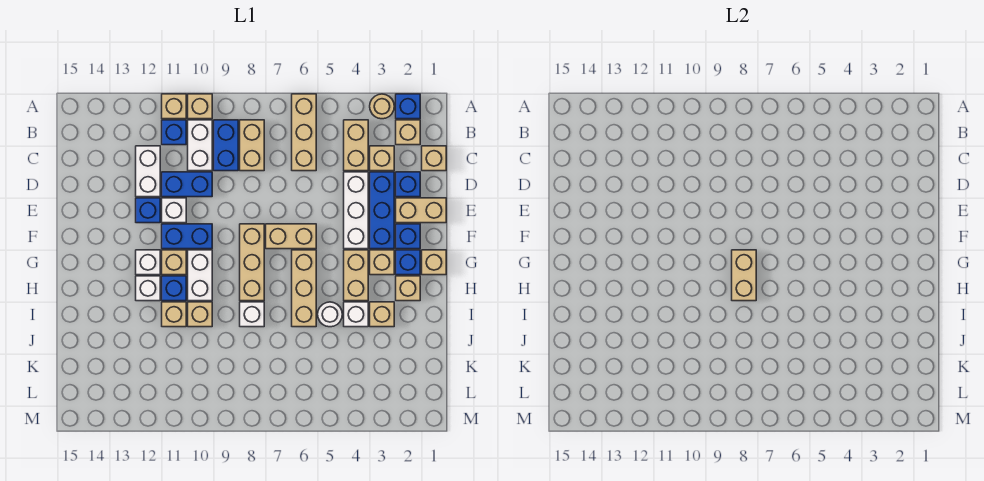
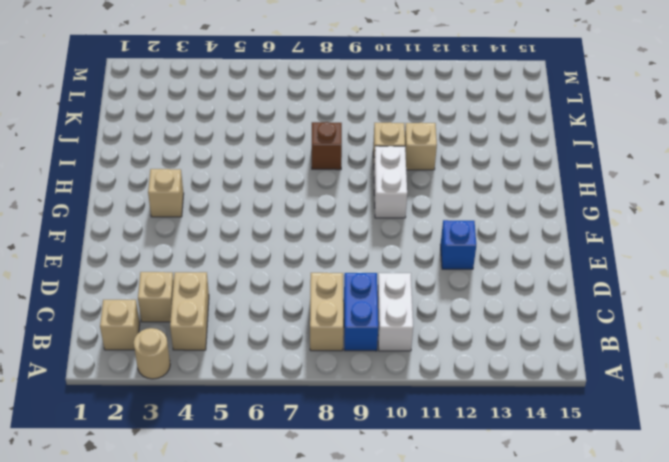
brown 1x1 brick [312,122,342,170] -> white 1x1 brick [240,302,264,327]
none -> blue 1x1 brick [396,94,420,119]
none -> tan 1x3 brick [292,94,316,171]
none -> tan 1x1 brick [188,94,212,119]
none -> tan 1x1 brick [162,94,186,119]

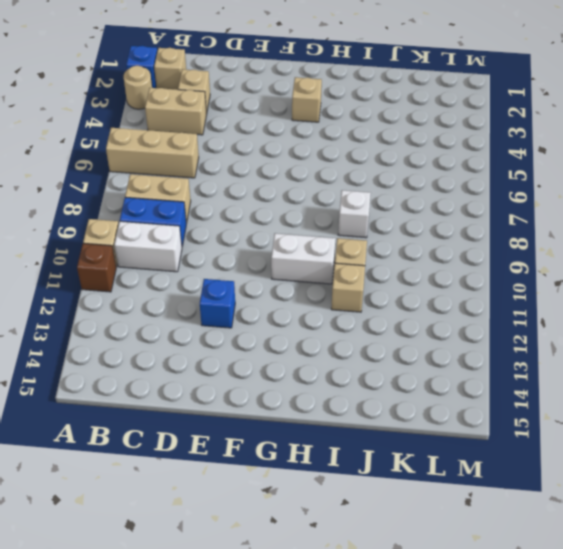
brown 1x1 brick [77,243,116,292] -> tan 1x1 brick [162,94,186,119]
none -> blue 1x1 brick [162,120,186,145]
none -> tan 1x1 brick [422,146,446,171]
none -> white 1x2 brick [136,146,160,197]
none -> blue 1x1 brick [396,172,420,197]

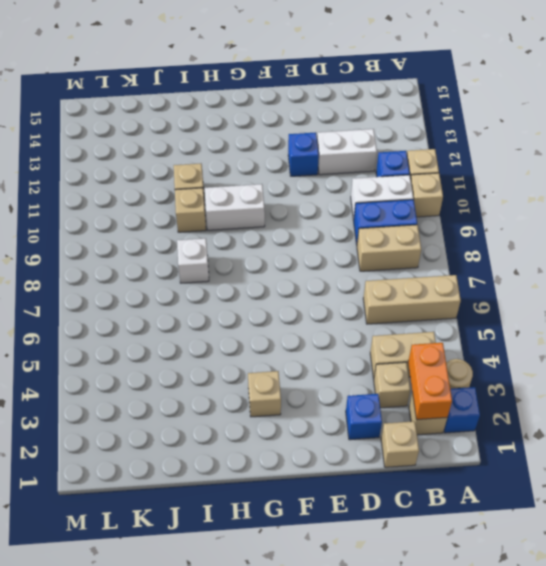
orange 1x2 brick [408,343,452,420] -> none
none -> blue 1x3 brick [370,172,394,249]
none -> white 1x3 brick [344,172,368,249]
none -> blue 1x2 brick [162,172,212,197]
none -> tan 1x2 brick [396,198,446,223]

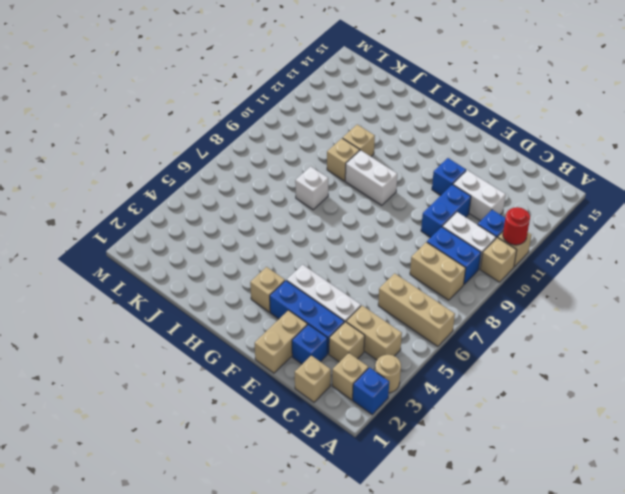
red 1x1 round brick [503,207,530,245] -> none
none -> white 1x1 brick [162,198,186,223]
none -> blue 1x1 brick [396,224,420,249]
none -> tan 1x2 brick [266,224,316,249]
none -> tan 1x3 brick [240,224,264,301]

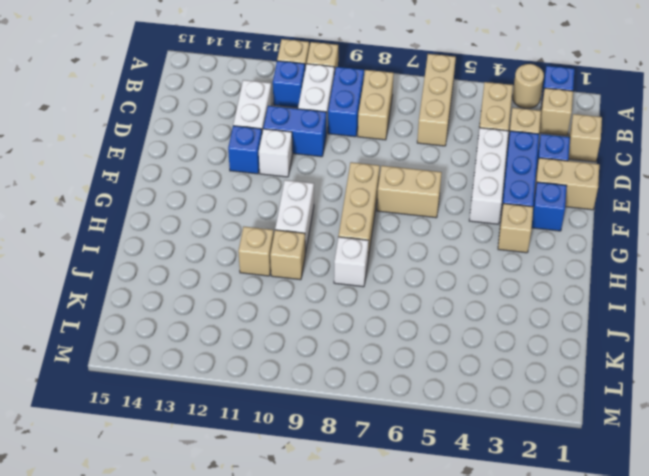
none -> blue 1x2 brick [162,224,212,249]
none -> tan 1x1 brick [422,250,446,275]
none -> blue 1x1 brick [396,250,420,275]
none -> tan 1x2 brick [344,250,368,301]

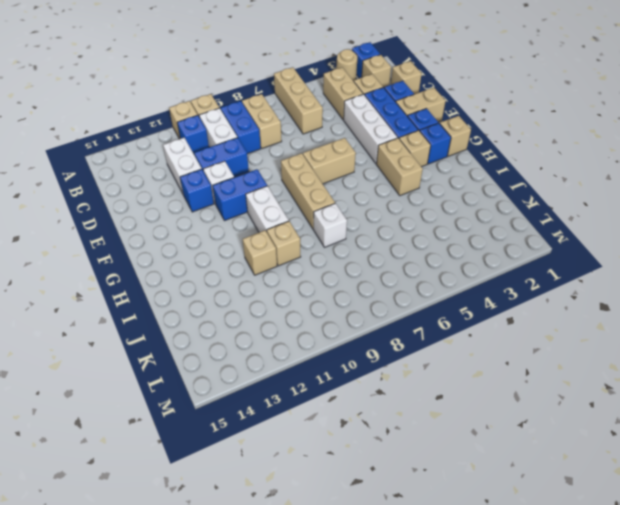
none -> tan 1x3 brick [292,250,316,327]
none -> tan 1x1 brick [162,250,186,275]
none -> white 1x1 brick [136,250,160,275]
none -> tan 1x1 brick [396,276,420,301]

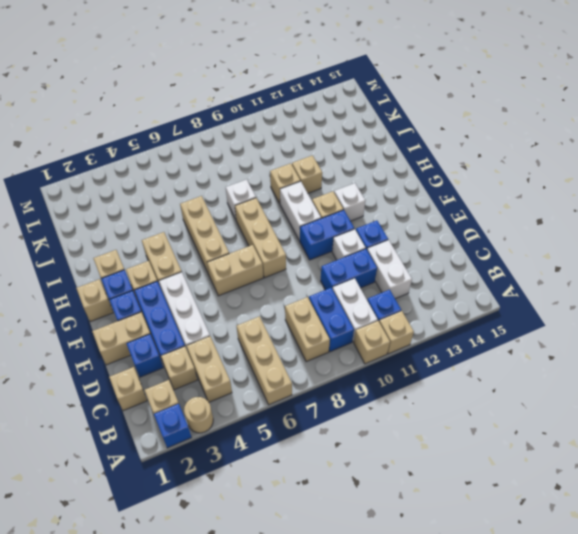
none -> blue 1x1 brick [162,276,186,301]
none -> white 1x1 brick [136,276,160,301]
none -> tan 1x1 brick [370,302,394,327]
none -> white 1x1 brick [344,302,368,327]

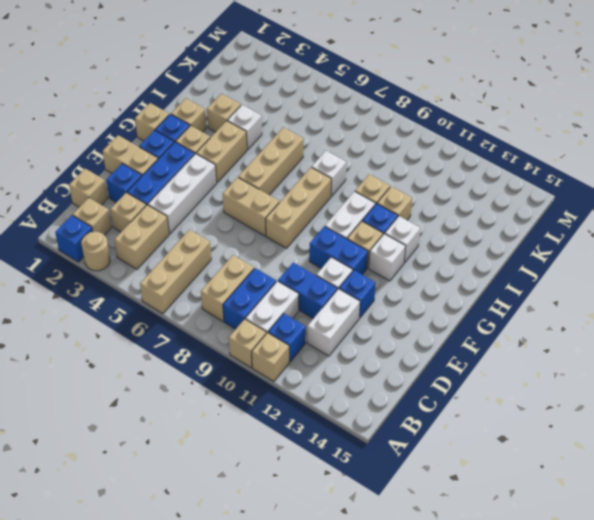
none -> white 1x1 round brick [318,302,342,327]
none -> tan 1x2 brick [732,250,756,301]

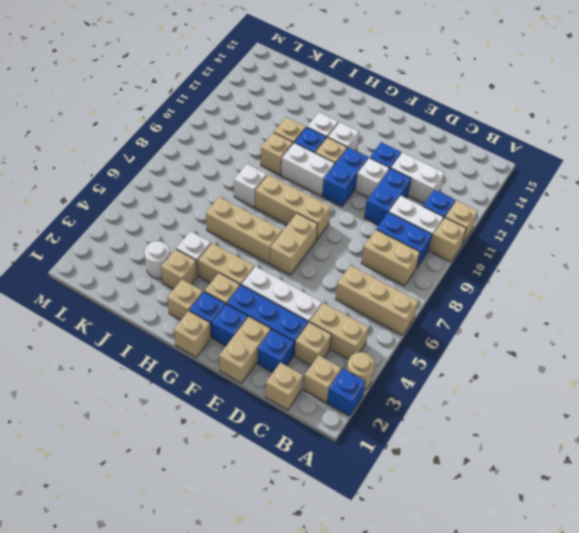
white 1x1 round brick [145,241,170,279] -> white 1x1 round brick moved to [318,302,342,327]
none -> tan 1x2 brick [732,250,756,301]

